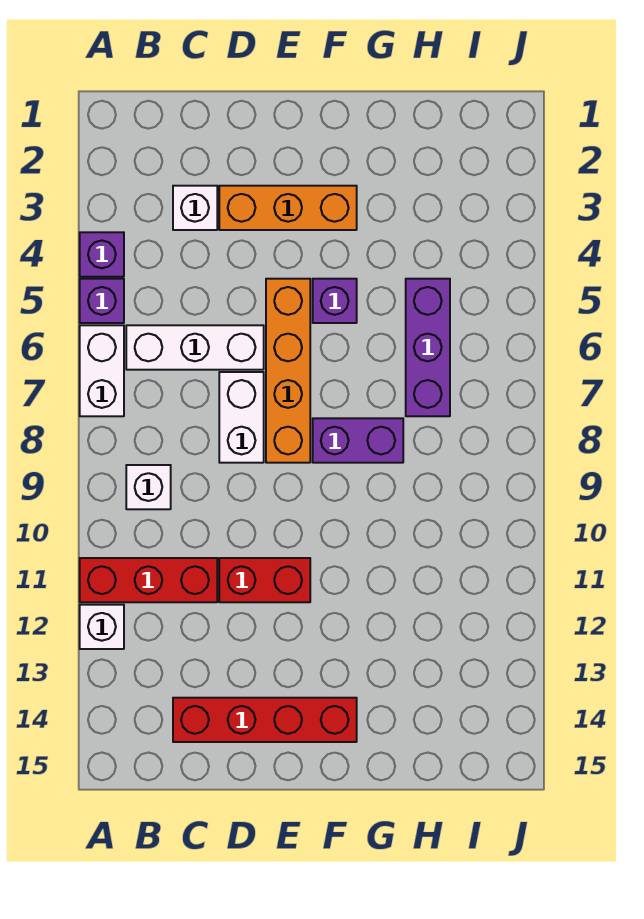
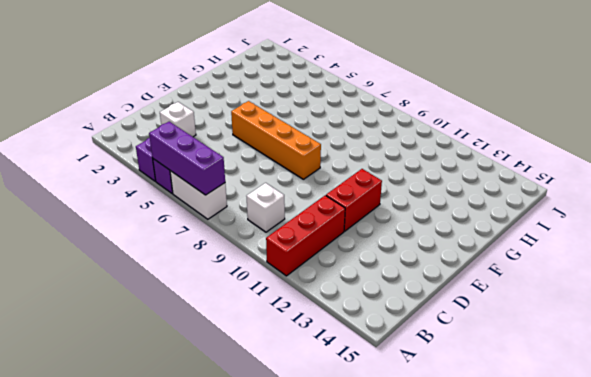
purple 1x3 brick [149,122,225,195] -> purple 1x3 brick moved to [406,279,450,416]
none -> white 1x1 brick [80,605,124,649]
none -> white 1x3 brick [126,325,264,370]
none -> red 1x4 brick [173,698,357,742]

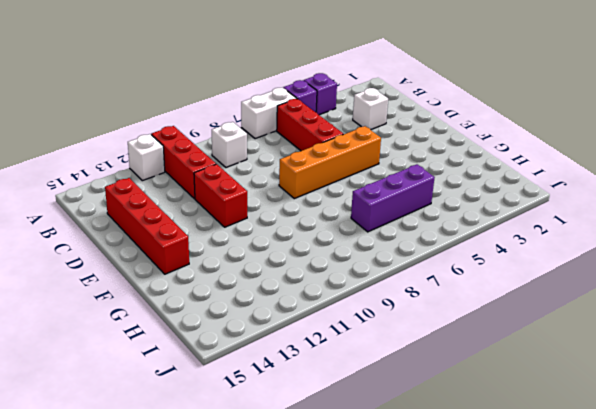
red 1x3 brick [277,99,343,151] -> white 1x3 brick [126,325,264,370]
none -> orange 1x3 brick [219,186,357,230]
none -> white 1x2 brick [219,372,264,463]
none -> purple 1x1 brick [313,279,357,323]

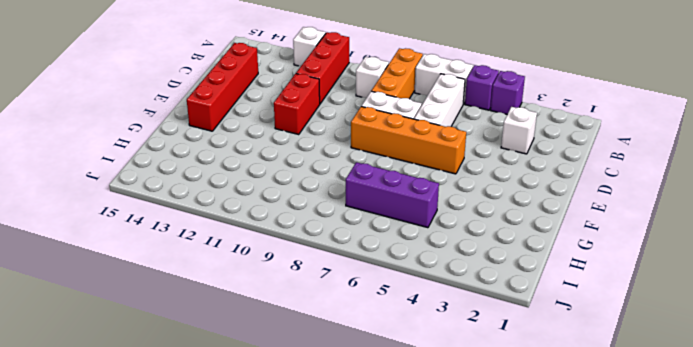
orange 1x3 brick [372,48,423,99] -> orange 1x3 brick moved to [219,186,357,230]
none -> purple 1x1 brick [313,279,357,323]
none -> purple 1x2 brick [313,418,403,463]

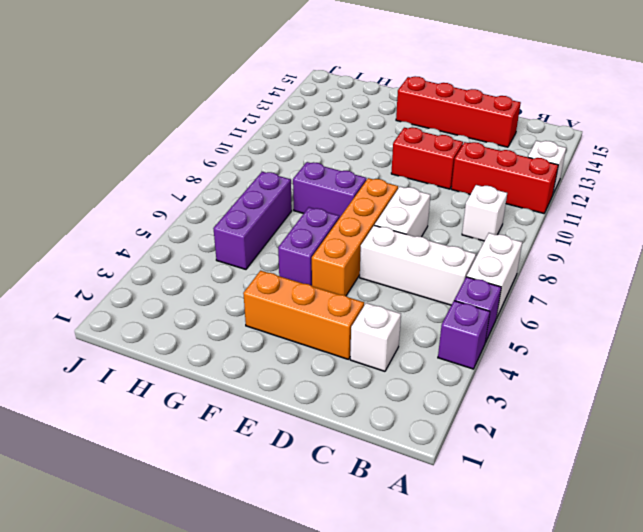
purple 1x2 brick [278,207,339,286] -> purple 1x1 brick [313,279,357,323]

